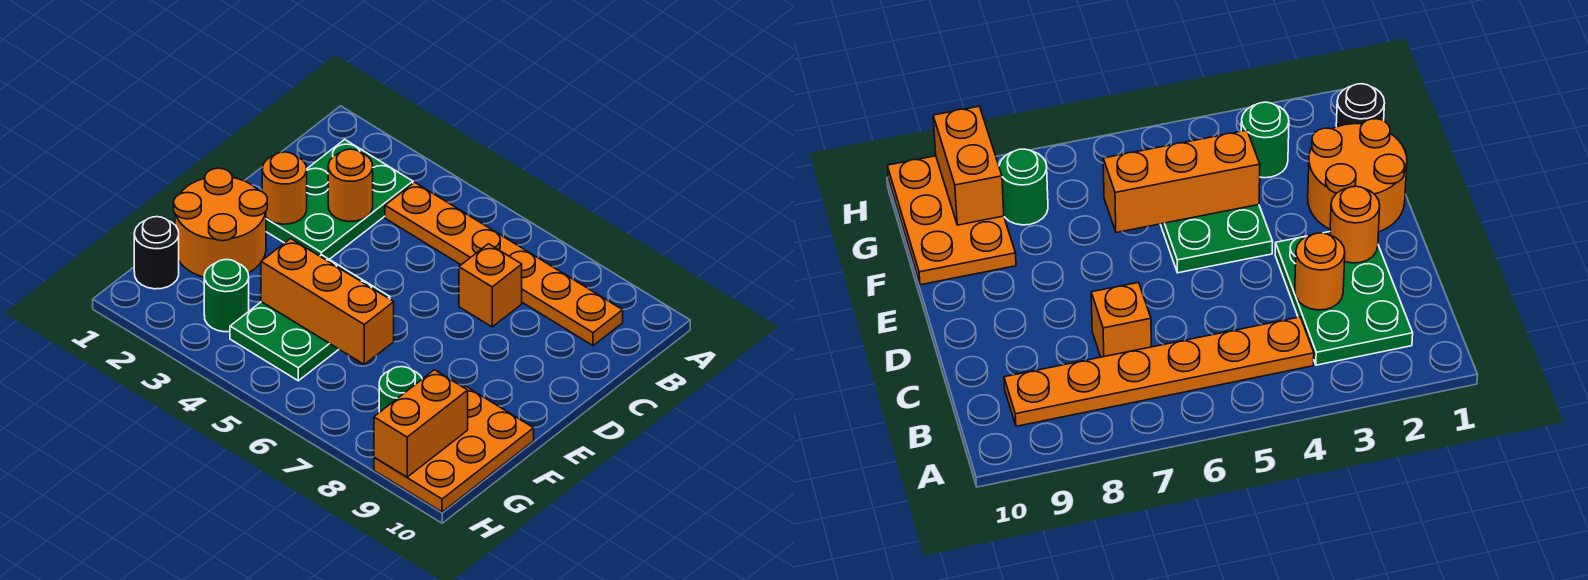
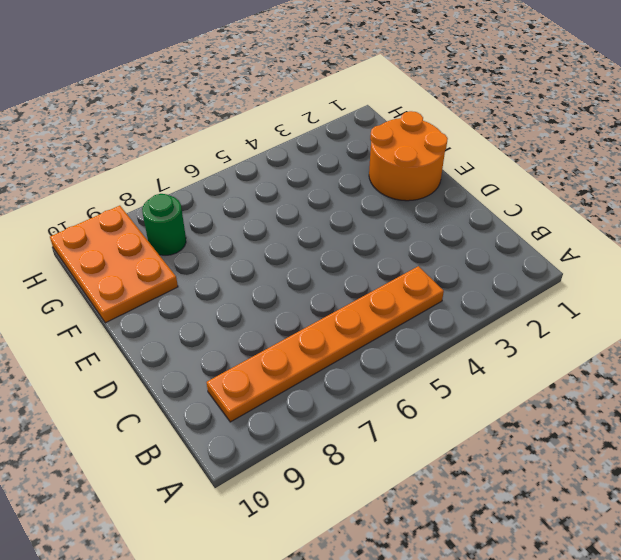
none -> green 2x3 plate [266,139,413,259]
none -> orange 1x1 brick [459,244,522,327]
none -> green 2x3 plate [230,255,390,381]

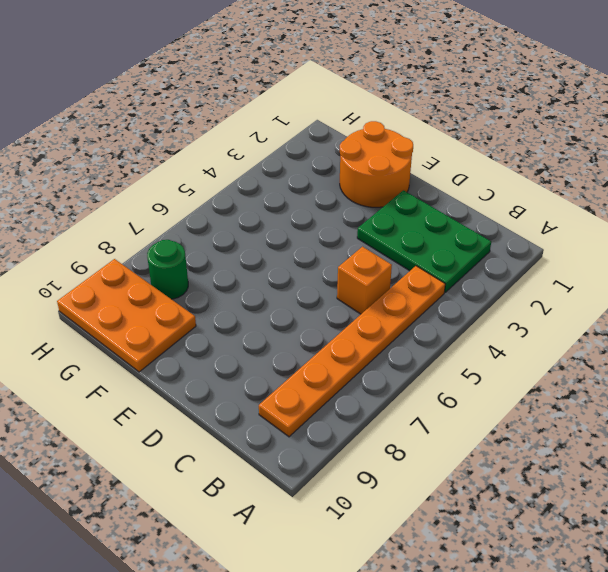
orange 1x1 brick [337,247,392,314] -> orange 1x1 brick moved to [459,244,522,327]
none -> green 2x3 plate [230,255,390,381]
none -> black 1x1 round brick [134,217,179,289]
none -> green 1x1 round brick [204,260,249,332]

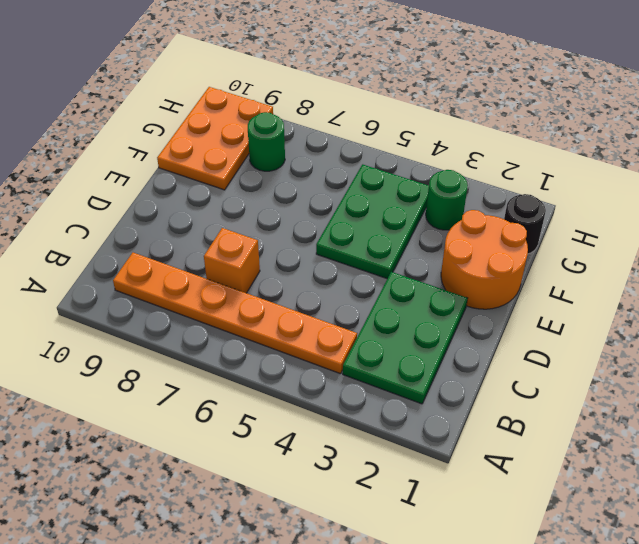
none -> orange 1x1 round brick [328,149,373,222]
none -> orange 1x1 round brick [262,152,307,224]
none -> orange 1x3 brick [261,239,394,364]

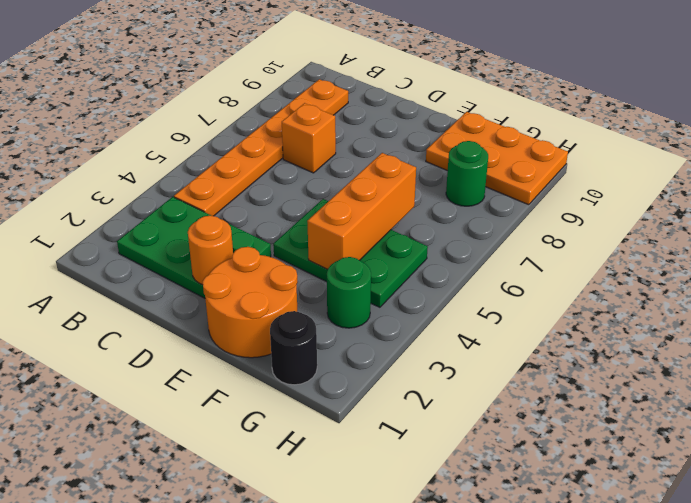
none -> orange 1x1 round brick [328,149,373,222]
none -> orange 1x2 brick [374,370,468,477]

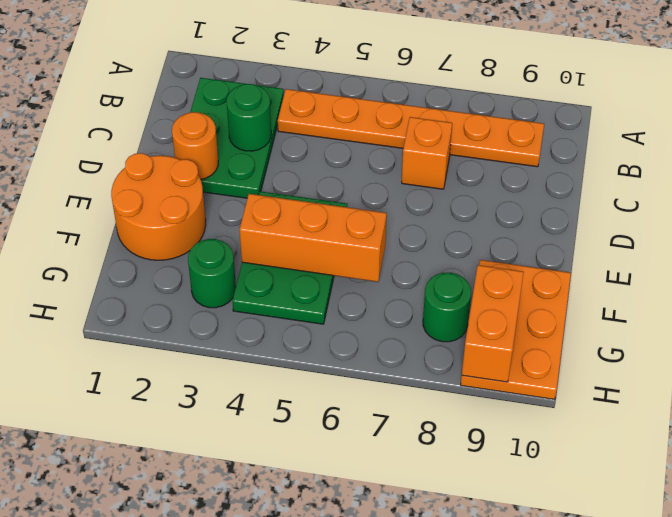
green 1x1 round brick [227,84,271,151] -> orange 1x1 round brick [328,149,373,222]
none -> black 1x1 round brick [134,217,179,289]

